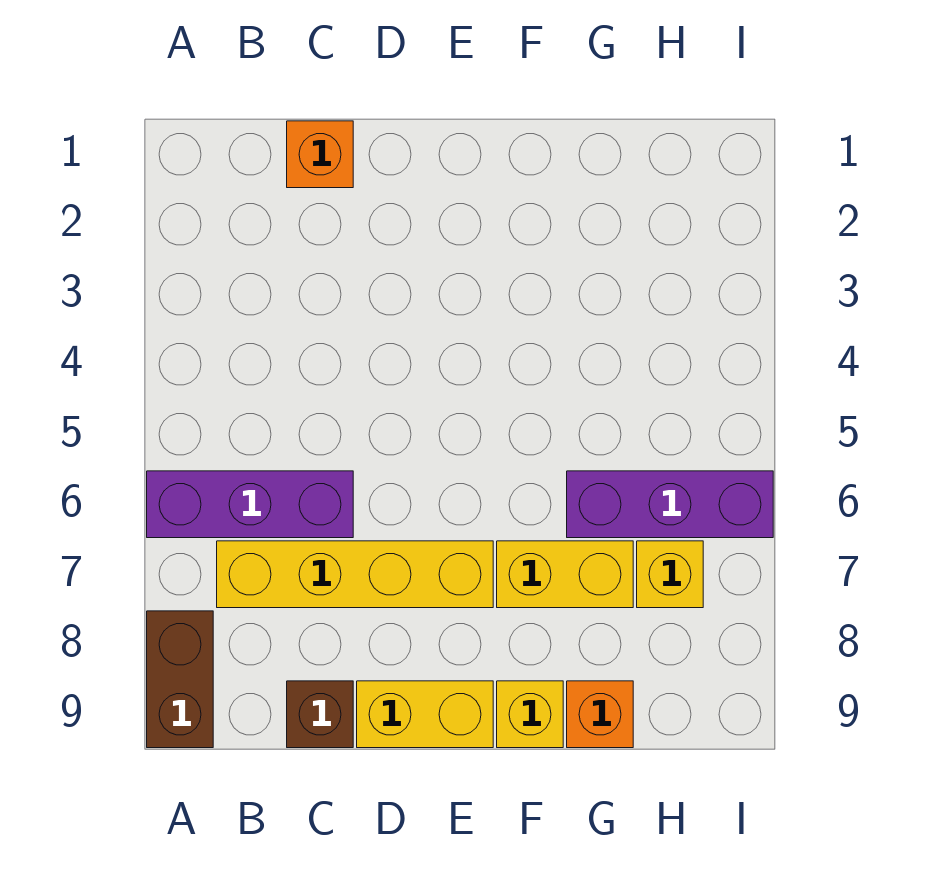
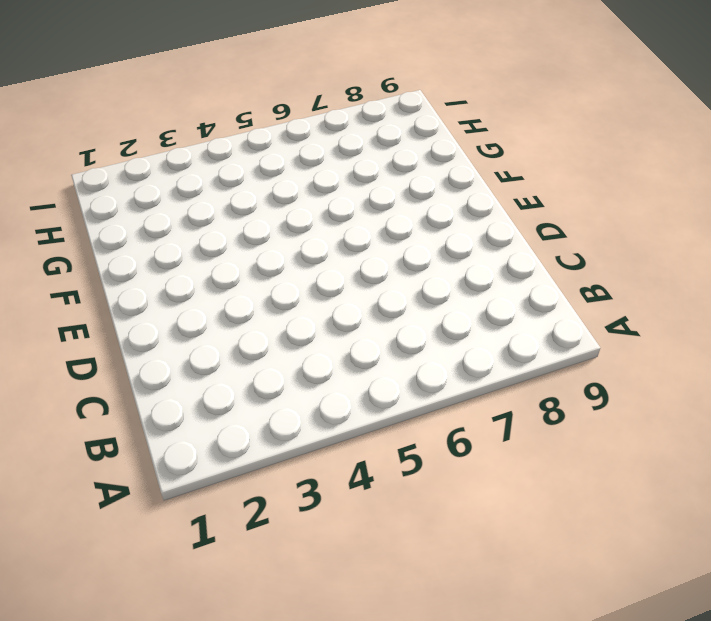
none -> purple 1x3 brick [147,471,353,538]
none -> brown 1x2 brick [147,611,213,748]

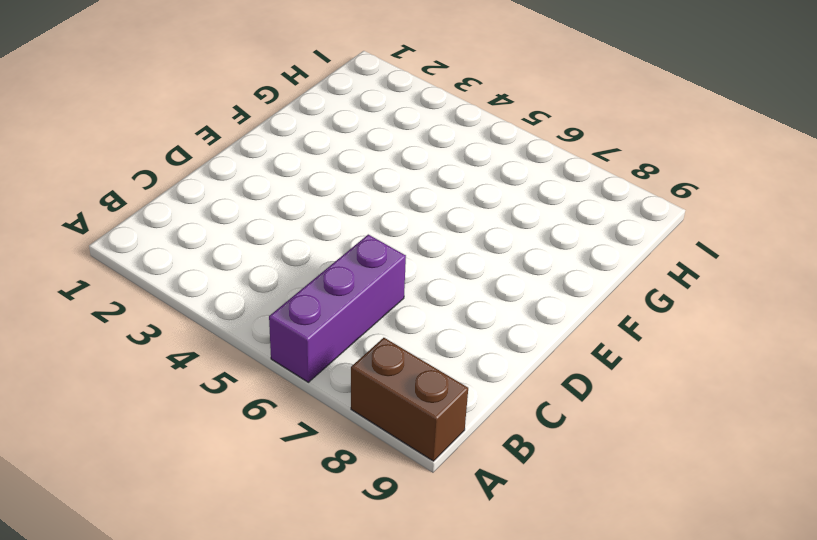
none -> yellow 1x4 brick [217,541,493,608]
none -> orange 1x1 brick [287,121,353,188]

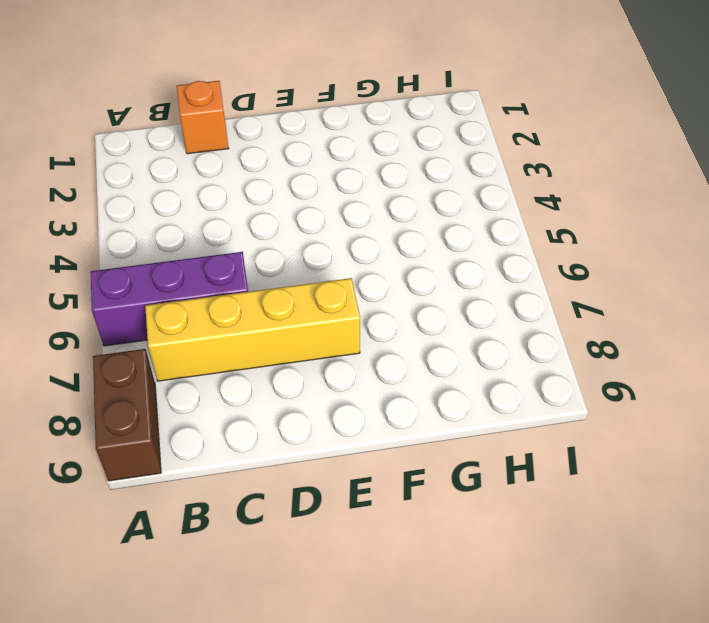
none -> brown 1x1 brick [287,681,353,748]
none -> yellow 1x2 brick [357,681,493,748]

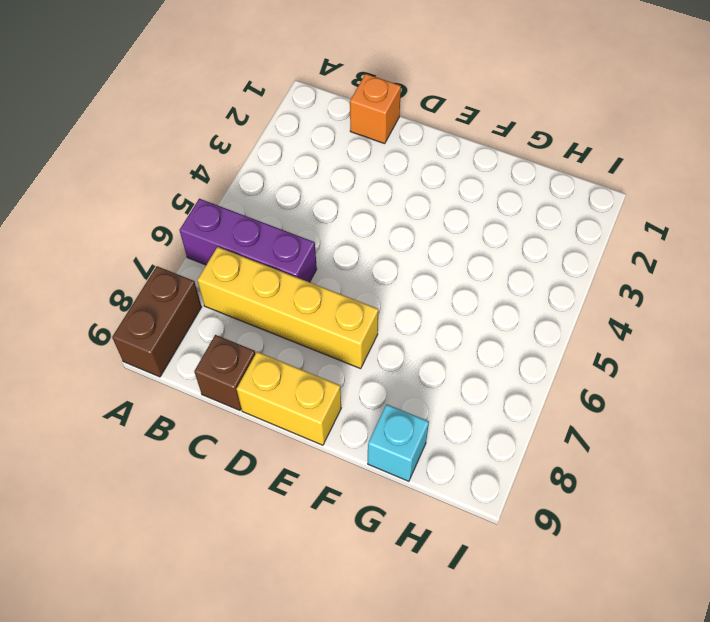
cyan 1x1 brick [368,404,429,481] -> orange 1x1 brick [567,681,633,748]
none -> yellow 1x2 brick [497,541,633,608]
none -> yellow 1x1 brick [497,681,563,748]

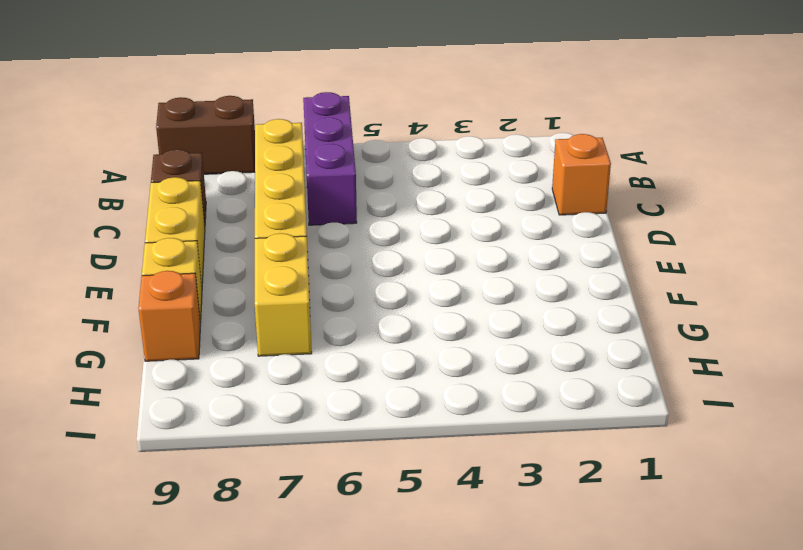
none -> purple 1x3 brick [567,471,773,538]
none -> yellow 1x1 brick [637,541,703,608]

